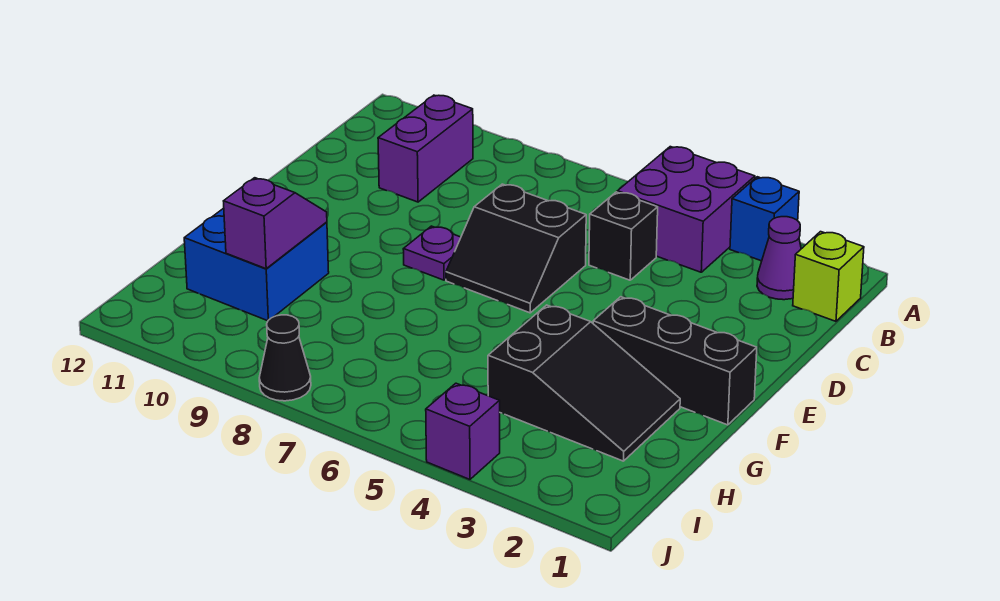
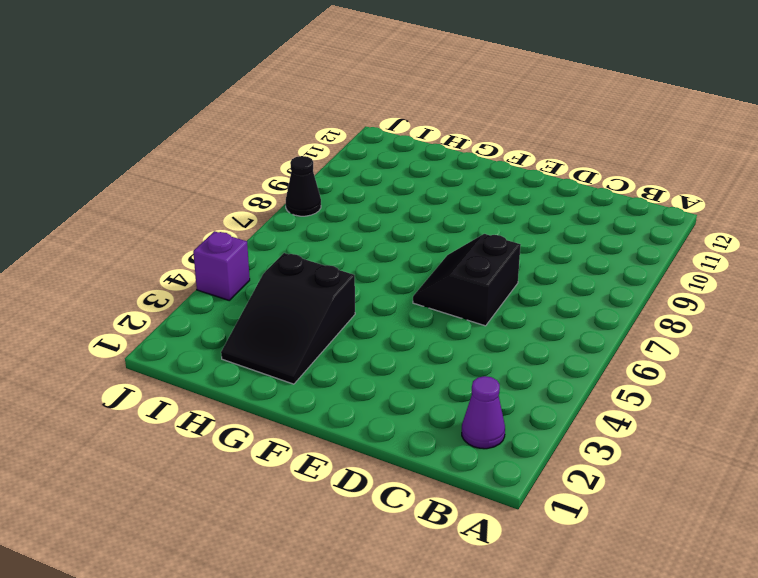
none -> blue 1x1 brick [730,177,799,261]
none -> purple 2x2 brick [617,147,755,272]
none -> lime 1x1 brick [793,232,864,321]

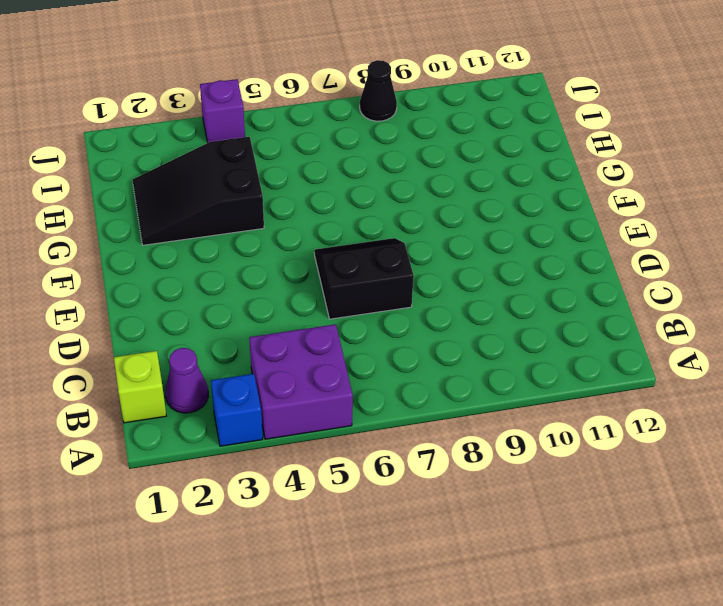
none -> purple 1x2 brick [378,95,473,202]
none -> black 1x1 brick [589,192,658,280]
none -> purple 1x1 plate [403,226,461,280]

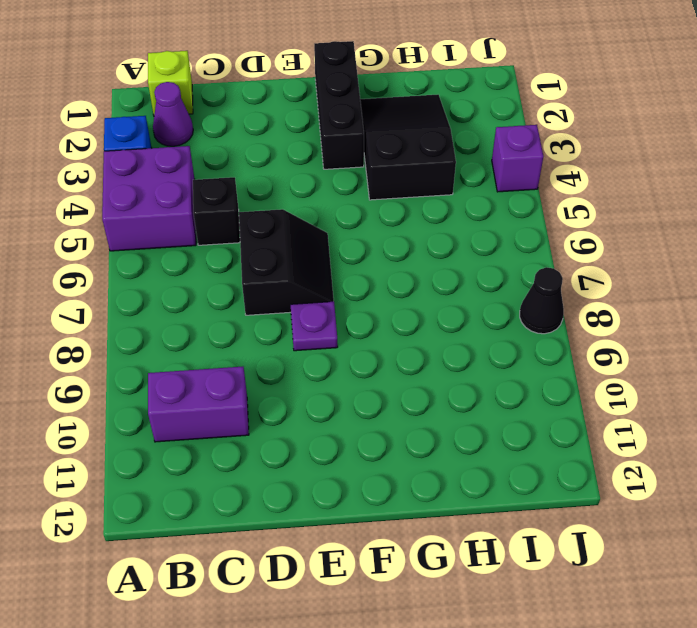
none -> blue 2x2 brick [184,208,329,321]
none -> purple 1x2 slope [224,178,327,269]

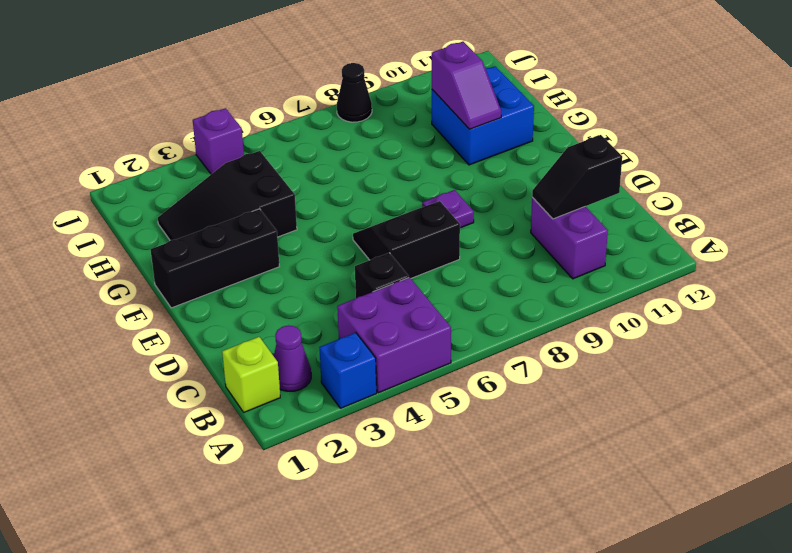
black 1x2 slope [532,135,622,219] -> none

